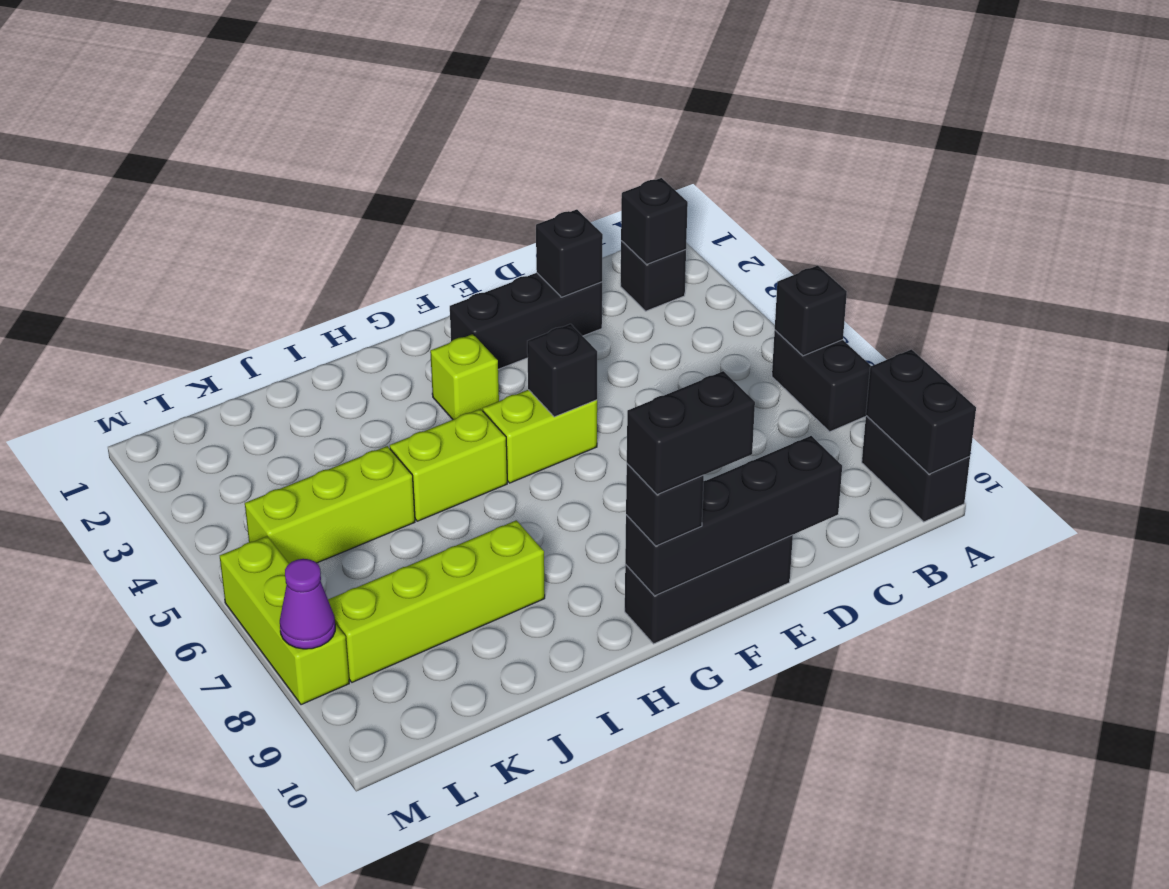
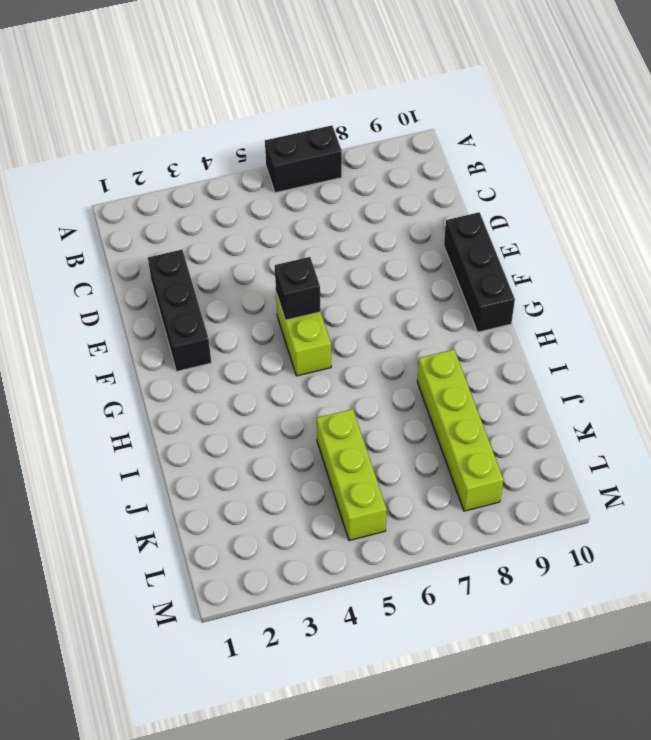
none -> black 1x2 brick [862,416,970,522]
none -> black 1x1 brick [621,241,686,311]
none -> lime 1x1 brick [430,334,499,419]

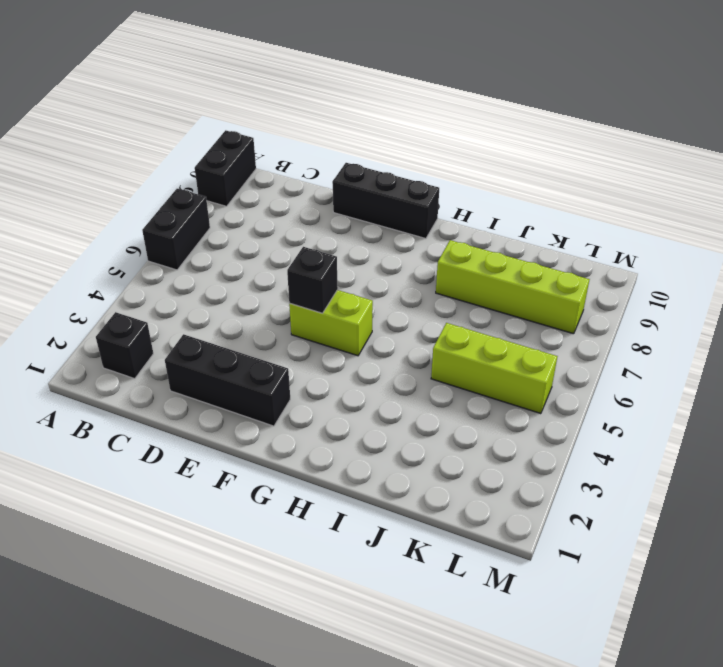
none -> lime 1x1 brick [430,334,499,419]
none -> lime 1x2 brick [390,409,507,521]
none -> lime 1x3 brick [220,536,349,705]

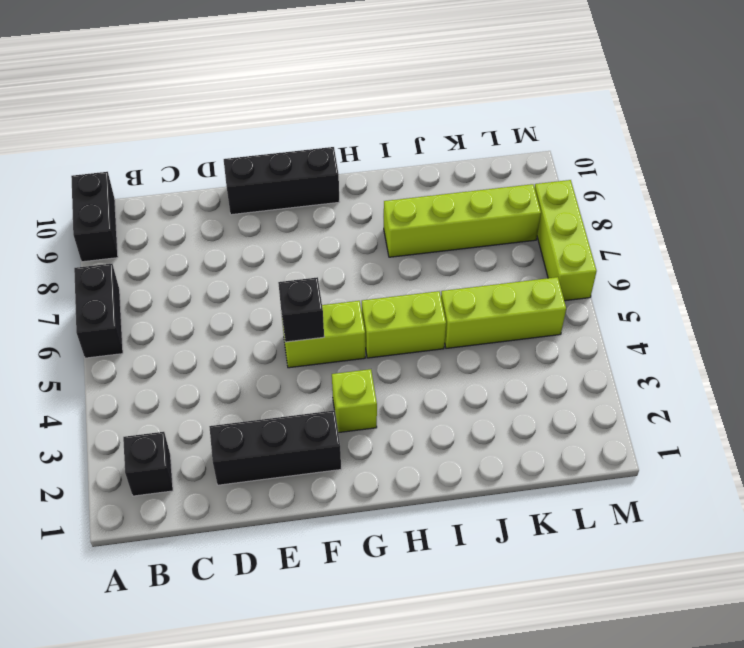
none -> black 1x1 brick [775,266,847,356]
none -> black 1x2 brick [866,349,976,474]
none -> black 1x1 brick [621,178,688,265]

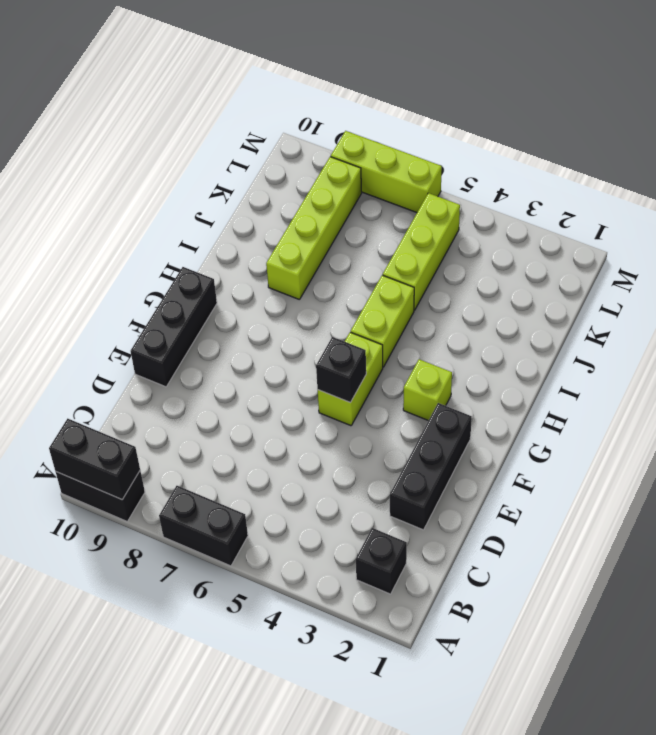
none -> black 1x1 brick [775,266,847,356]
none -> black 1x1 brick [621,178,688,265]
none -> black 1x1 brick [536,209,603,297]

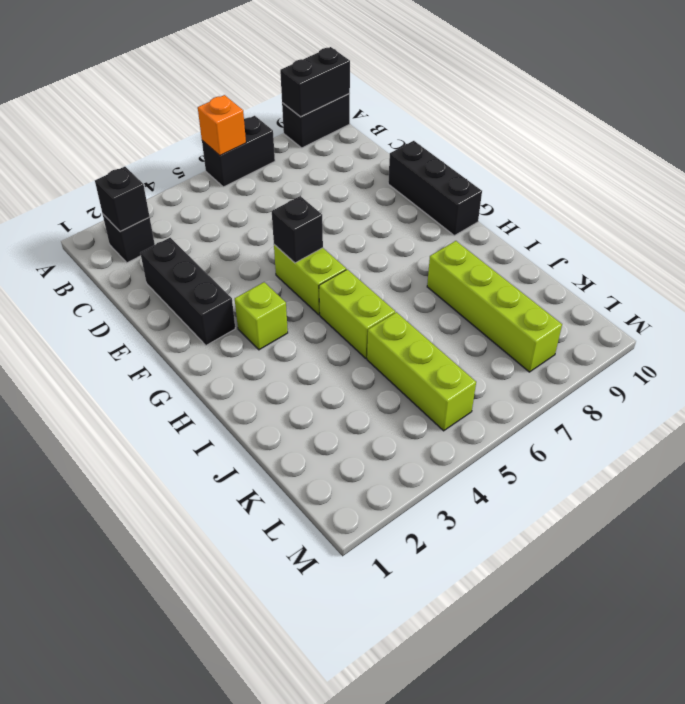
orange 1x1 brick [198,95,246,156] -> black 1x1 brick [775,266,847,356]
none -> lime 1x3 brick [220,536,349,705]
none -> black 1x1 brick [536,209,603,297]
none -> black 1x4 brick [625,436,842,596]

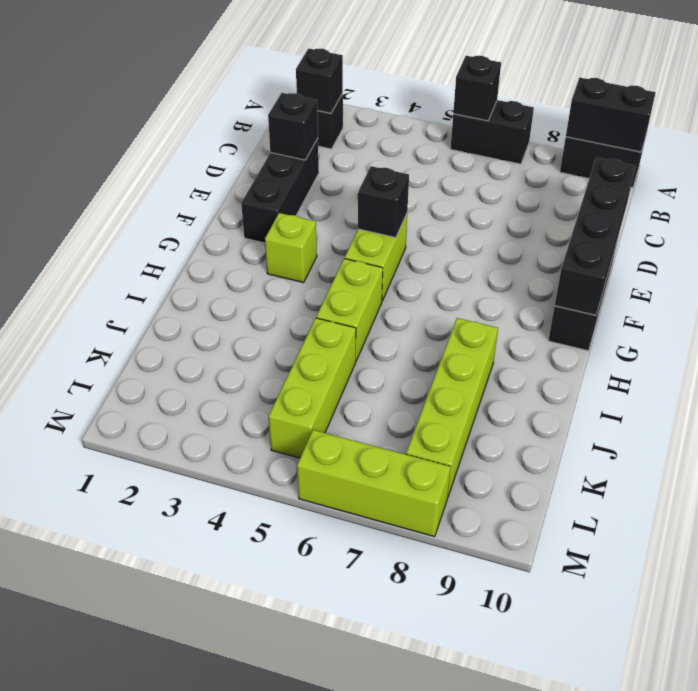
none -> purple 1x1 cone [280,559,335,649]
none -> black 1x1 brick [626,464,704,546]
none -> black 1x2 brick [627,371,755,495]

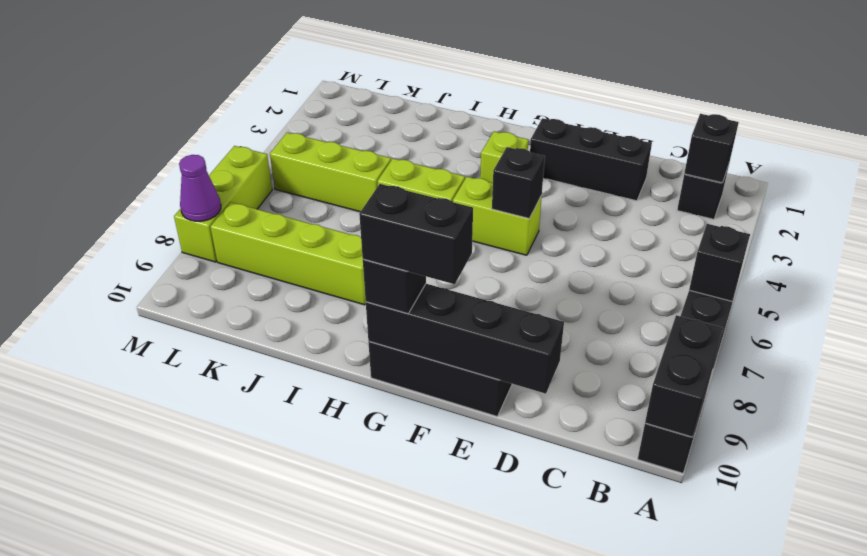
none -> black 1x1 brick [536,209,603,297]

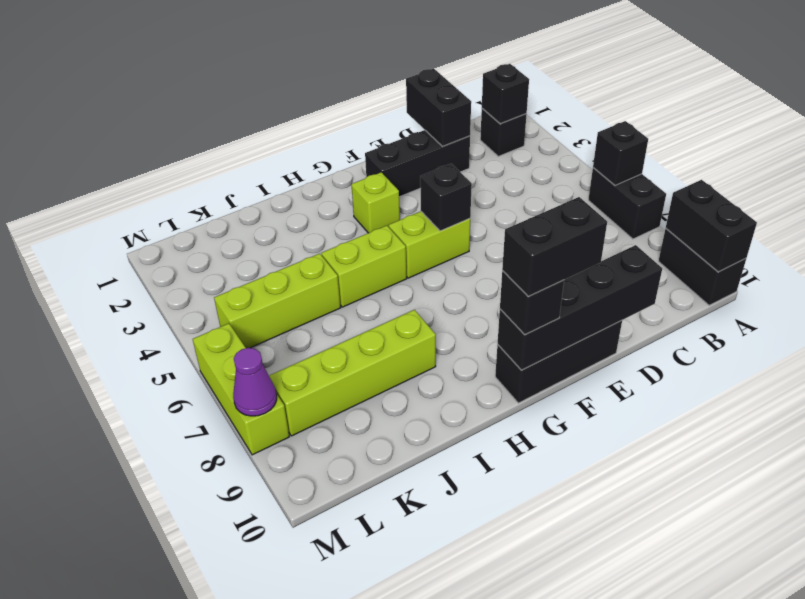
black 1x2 brick [406,69,471,146] -> black 1x1 brick [536,209,603,297]

